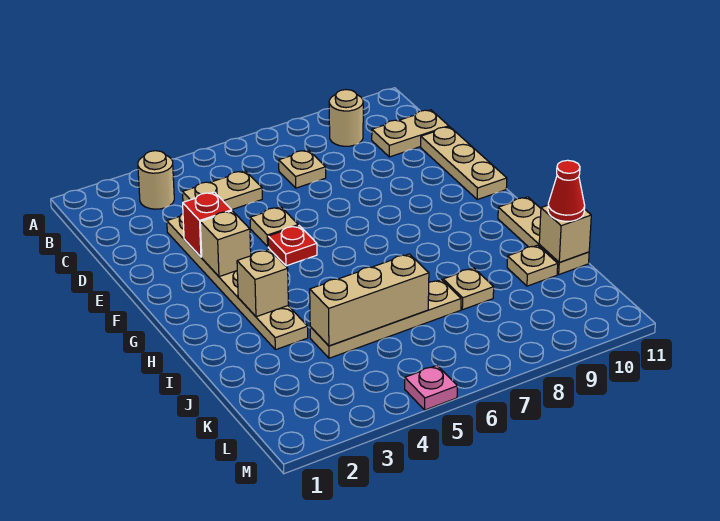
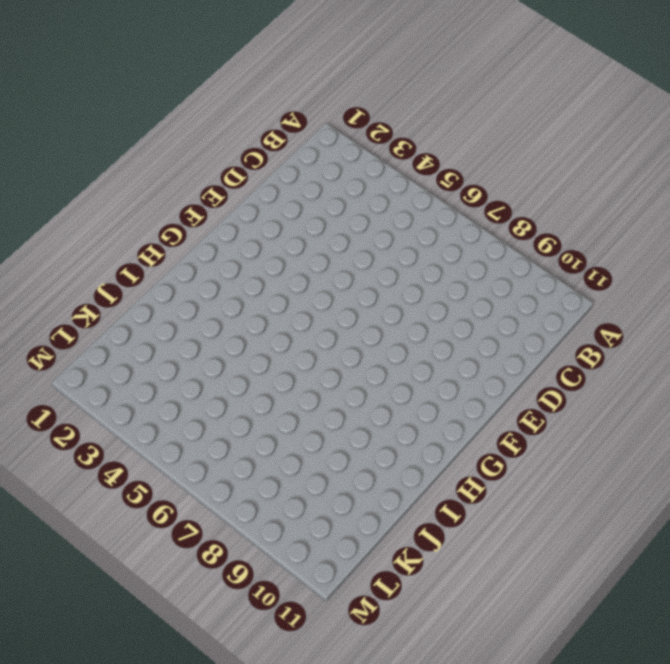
none -> tan 1x1 round brick [138,151,174,209]
none -> tan 1x1 round brick [329,90,363,146]
none -> tan 1x2 plate [183,171,262,210]

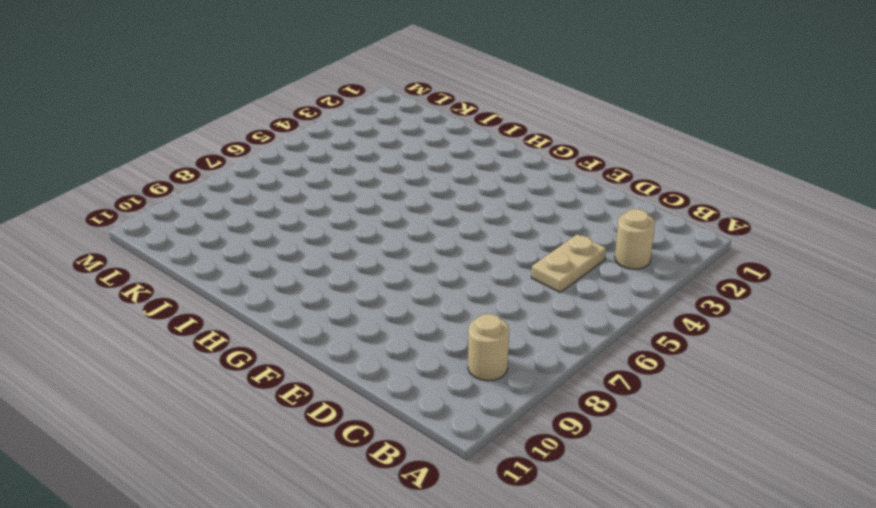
none -> tan 1x1 plate [279,150,326,188]
none -> tan 1x2 plate [372,110,449,157]
none -> tan 1x6 plate [167,214,308,350]

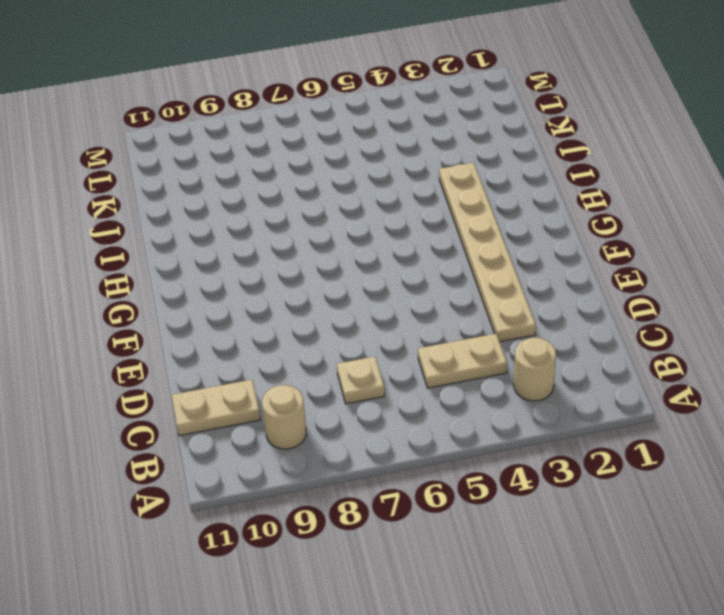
none -> tan 1x3 plate [421,127,507,199]
none -> tan 1x1 plate [250,207,298,246]
none -> red 1x1 plate [268,226,317,266]

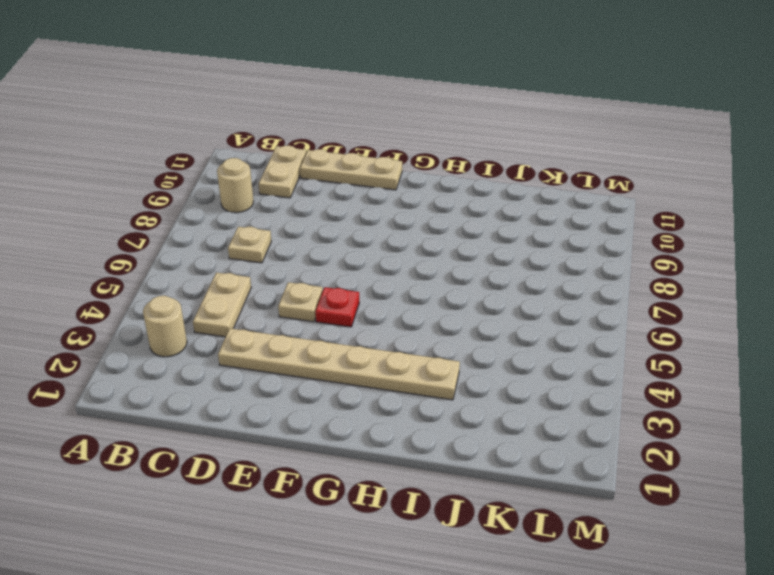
none -> tan 1x3 plate [498,197,589,274]
none -> tan 1x4 plate [310,280,461,358]
none -> tan 1x1 plate [443,268,494,310]

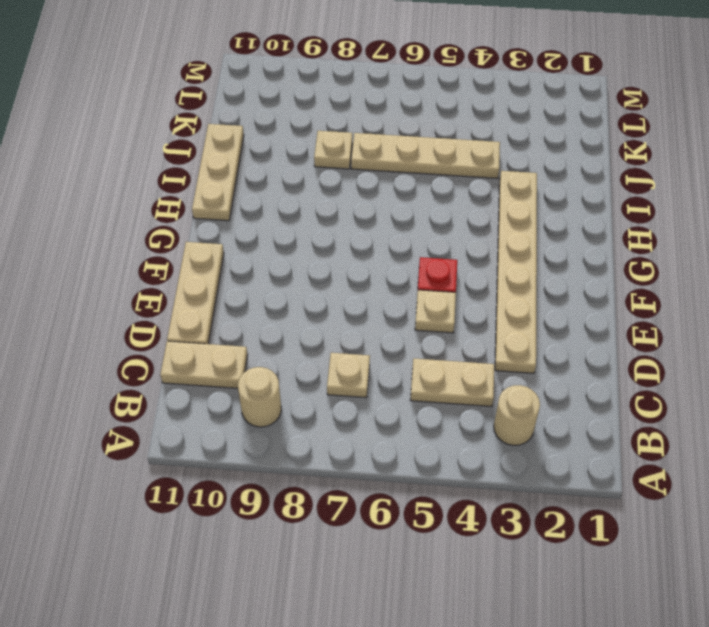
none -> tan 1x1 plate [507,245,558,286]
none -> pink 1x1 plate [405,365,457,410]
none -> red 1x1 brick [183,192,232,257]

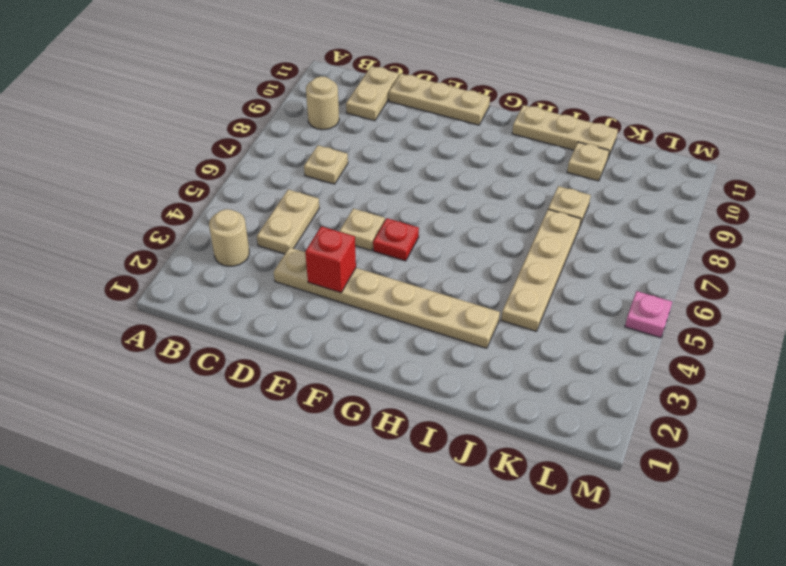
none -> tan 1x1 brick [200,211,251,277]
none -> tan 1x1 brick [237,249,288,317]
none -> tan 1x3 brick [310,254,429,346]

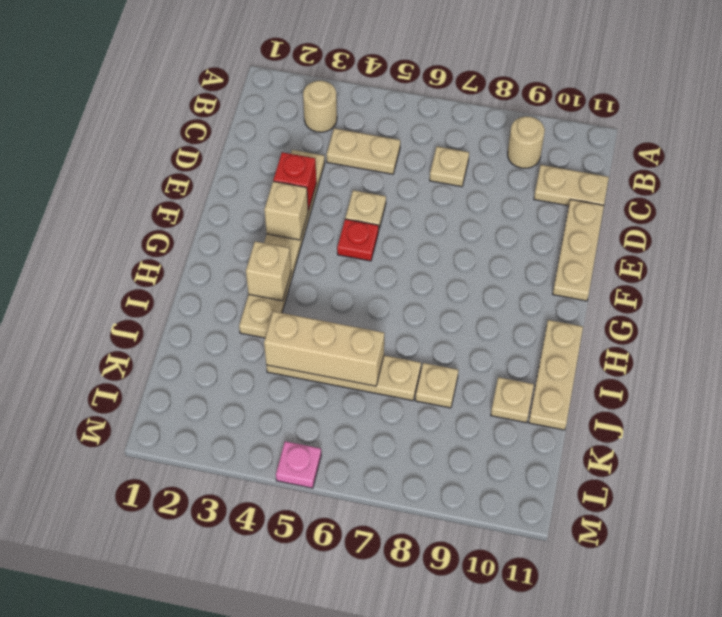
none -> tan 1x1 brick [539,205,591,262]
none -> red 1x1 cone [548,160,585,221]

